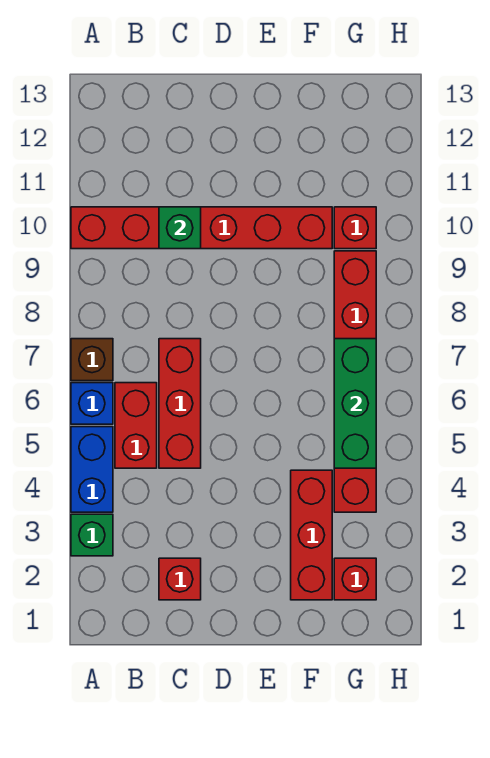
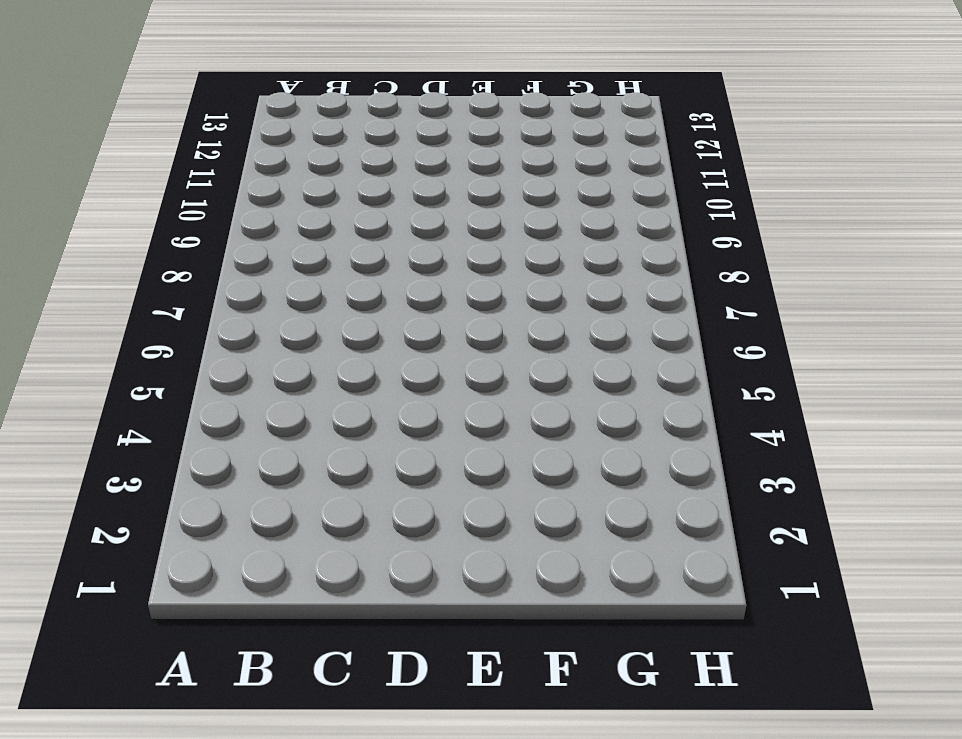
none -> green 1x1 brick [71,514,113,556]
none -> blue 1x2 brick [71,427,113,512]
none -> blue 1x1 brick [71,383,113,424]

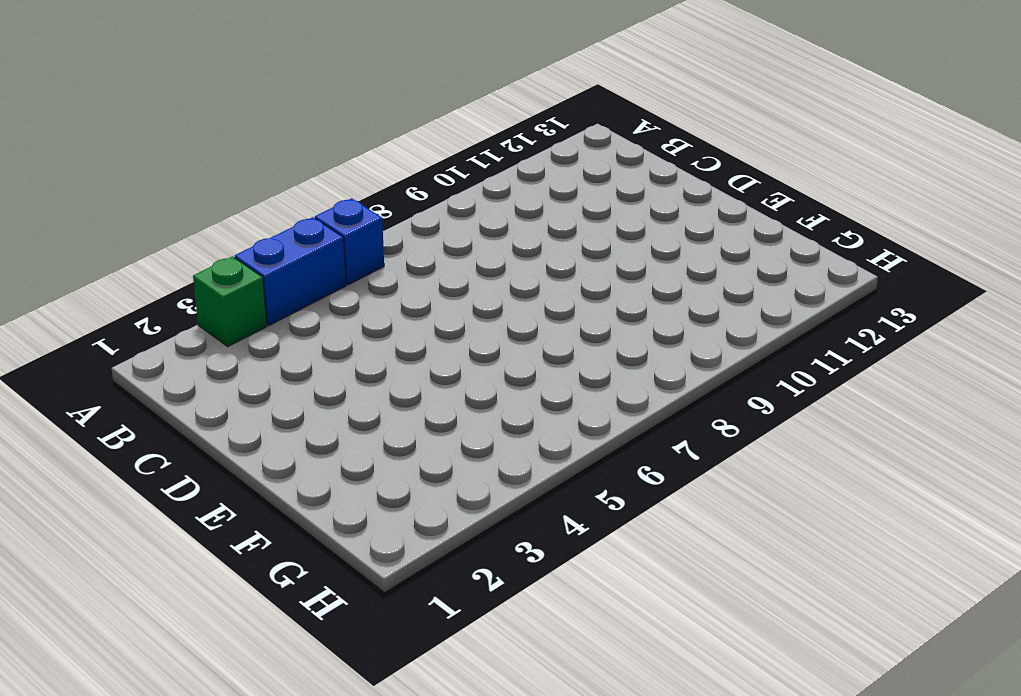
none -> brown 1x1 brick [71,339,113,381]
none -> red 1x6 brick [71,207,332,249]
none -> red 1x2 brick [115,383,157,468]

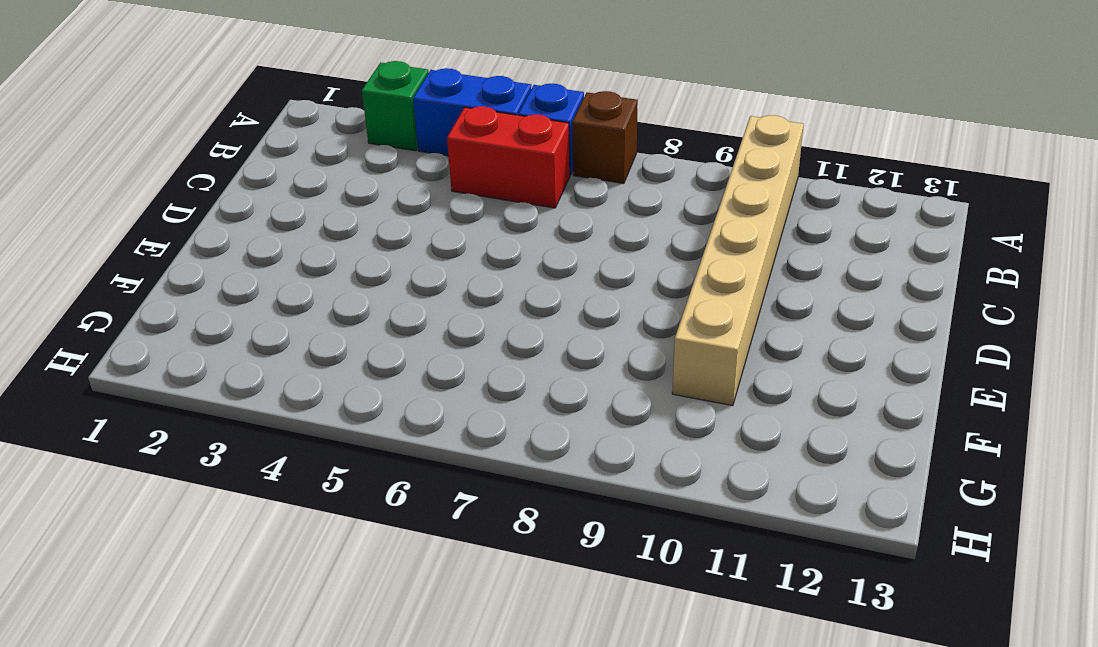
tan 1x6 brick [672,115,804,406] -> red 1x6 brick [71,207,332,249]
none -> red 1x1 brick [159,558,201,600]
none -> red 1x3 brick [159,339,201,468]
none -> red 1x3 brick [291,470,332,600]

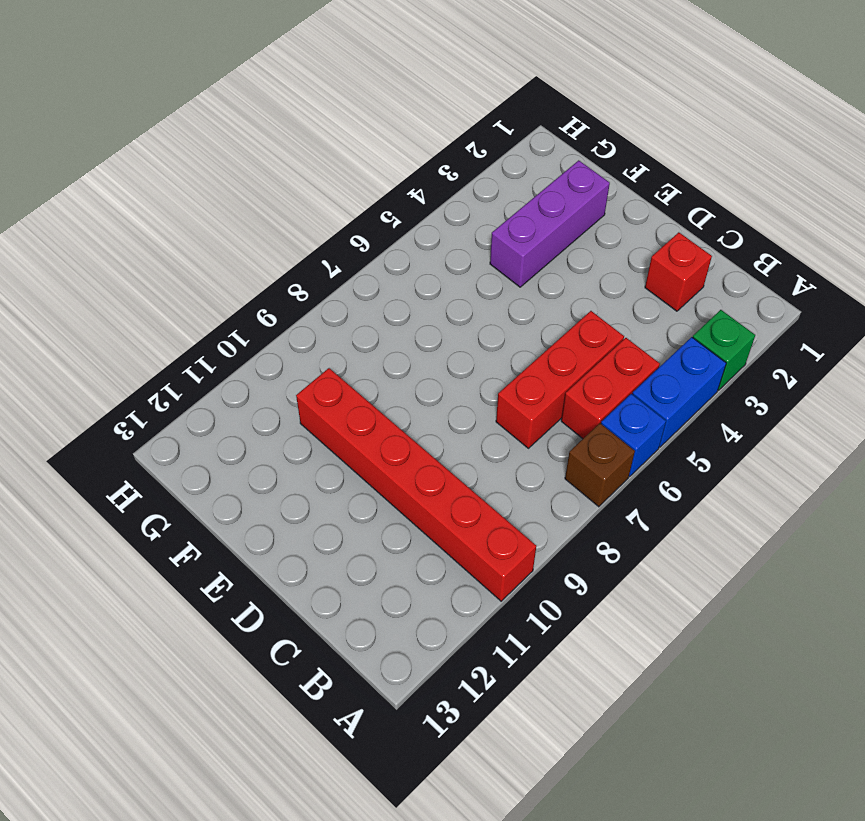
purple 1x3 brick [490,160,610,287] -> red 1x3 brick [291,470,332,600]
none -> red 1x1 brick [334,558,376,600]
none -> red 1x6 brick [334,251,376,512]
none -> red 1x1 brick [334,207,376,249]

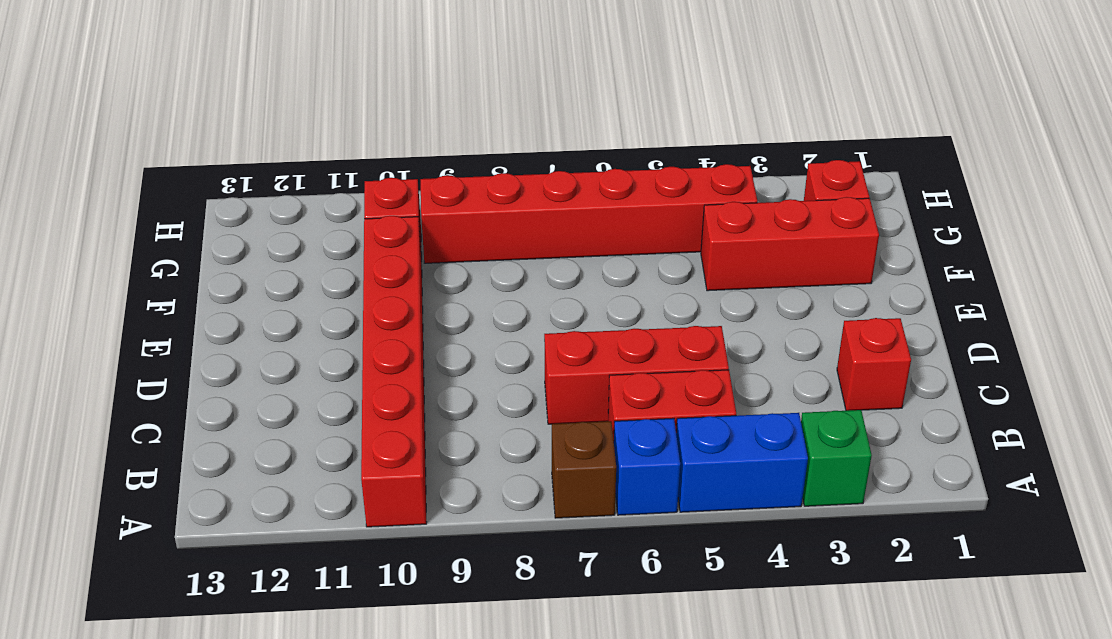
none -> green 1x1 brick [159,207,201,249]
none -> green 1x3 brick [334,339,376,468]

